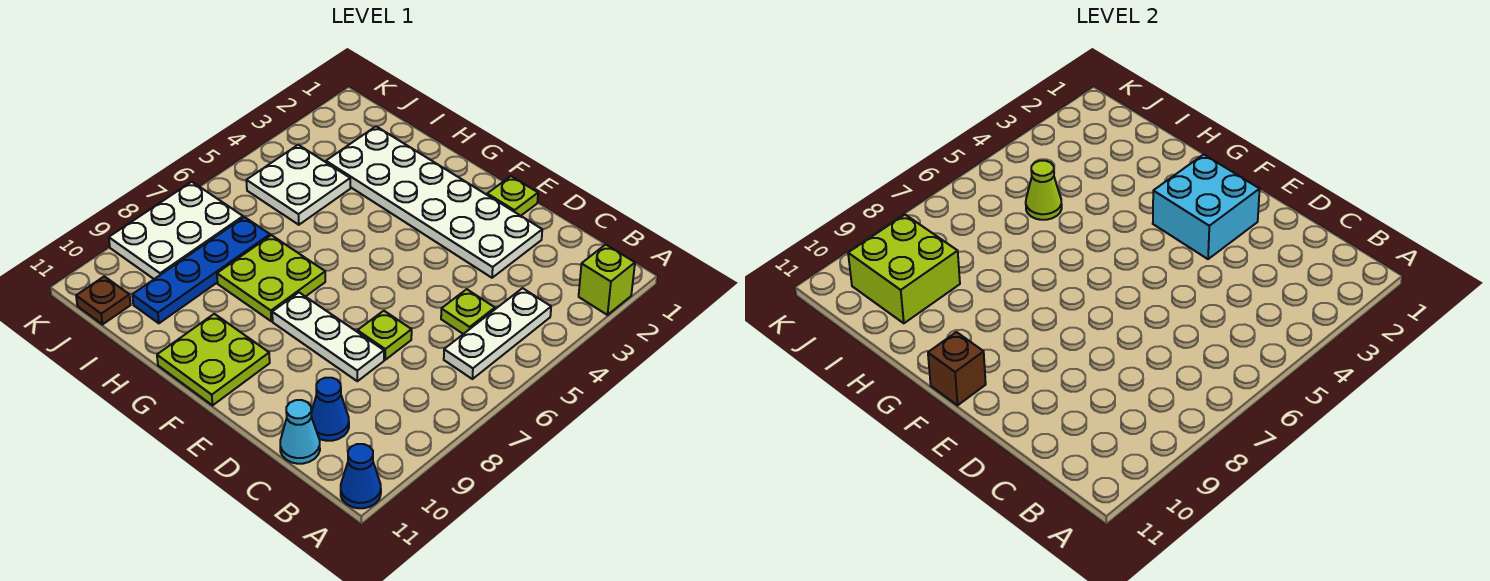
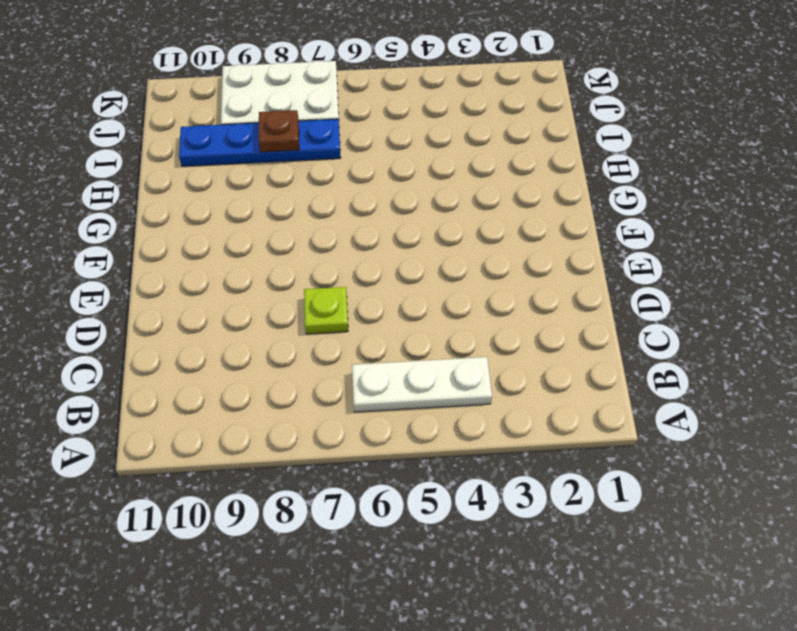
brown 1x1 plate [259,110,299,152] -> brown 1x1 plate moved to [76,276,131,324]
none -> lime 1x1 brick [579,244,635,315]
none -> blue 1x1 cone [341,444,381,508]
none -> lime 1x1 plate [441,289,495,334]

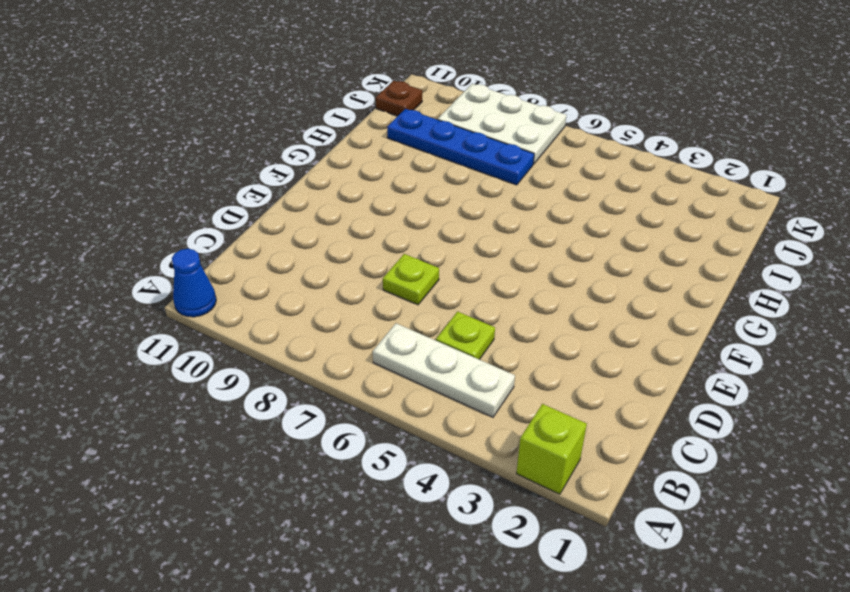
none -> blue 1x1 cone [311,378,349,441]
none -> cyan 1x1 cone [280,400,320,464]
none -> white 2x6 plate [326,126,542,278]

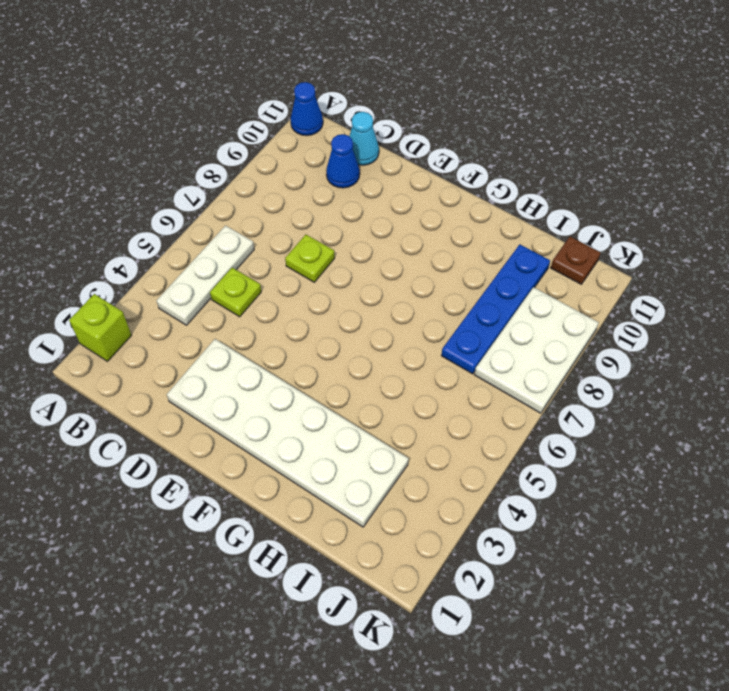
none -> white 1x3 plate [272,293,384,381]
none -> lime 1x1 plate [487,176,538,216]
none -> lime 2x2 plate [157,314,270,405]

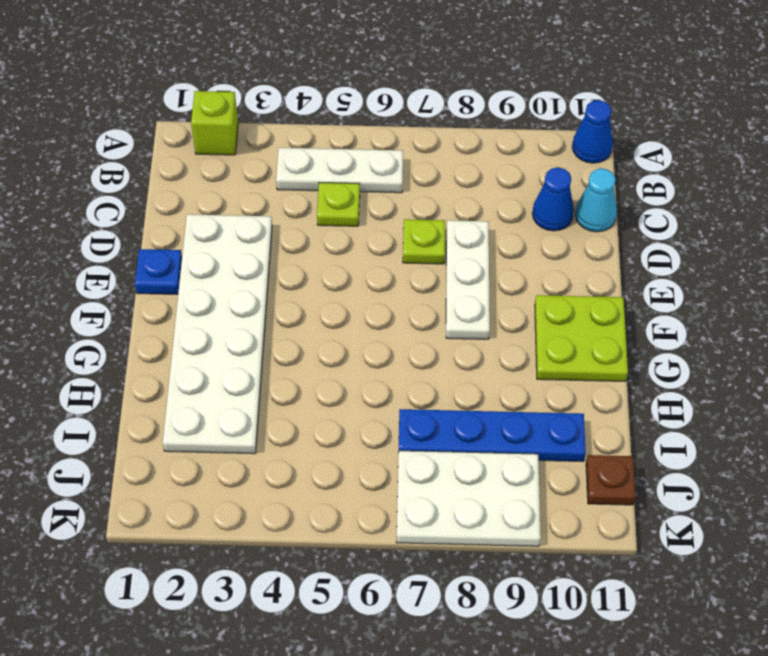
blue 1x1 plate [135,249,182,294] -> lime 1x1 plate [487,176,538,216]
none -> lime 2x2 plate [217,235,325,321]
none -> white 2x2 plate [246,145,350,225]
none -> cyan 2x2 brick [1153,154,1260,259]

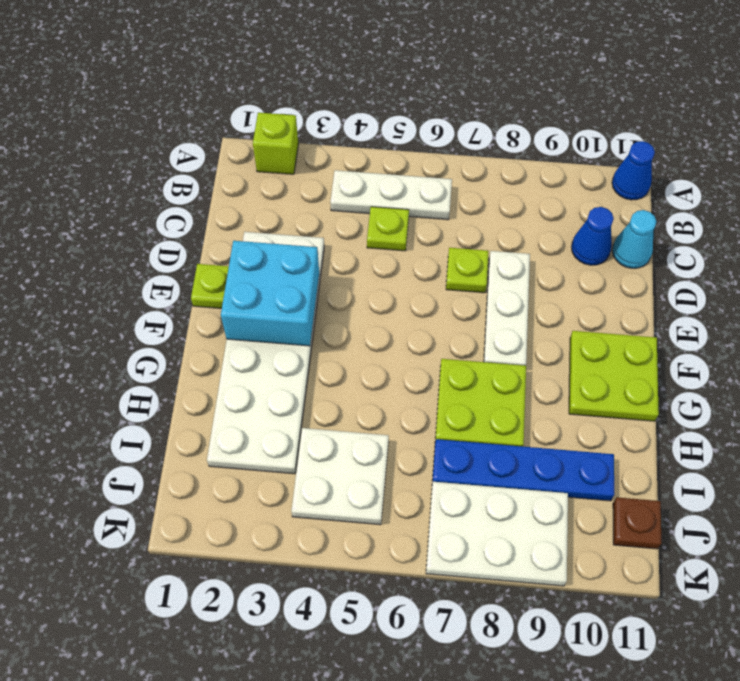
none -> brown 1x1 brick [928,332,986,405]
none -> lime 1x1 cone [1026,161,1062,220]
none -> lime 2x2 brick [848,215,960,323]

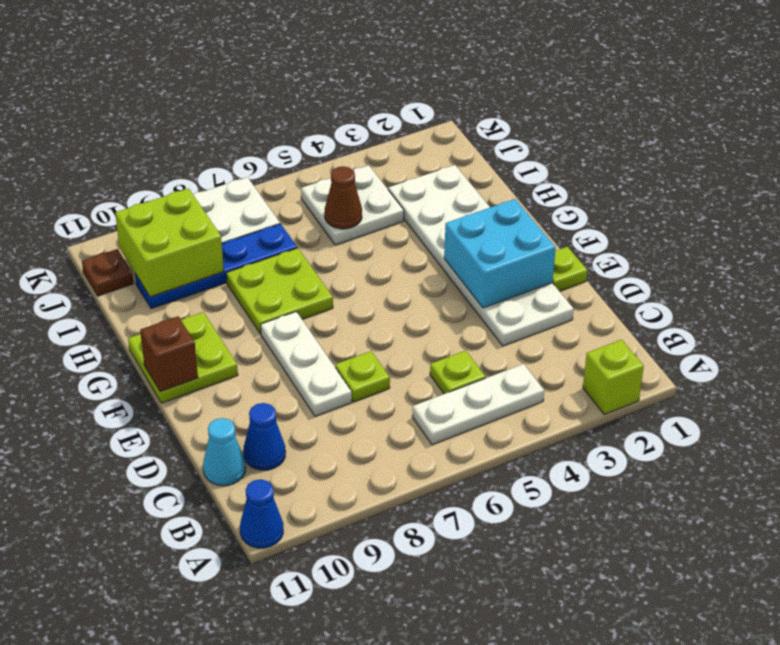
brown 1x1 cone [325,166,362,229] -> lime 1x1 cone [1026,161,1062,220]

